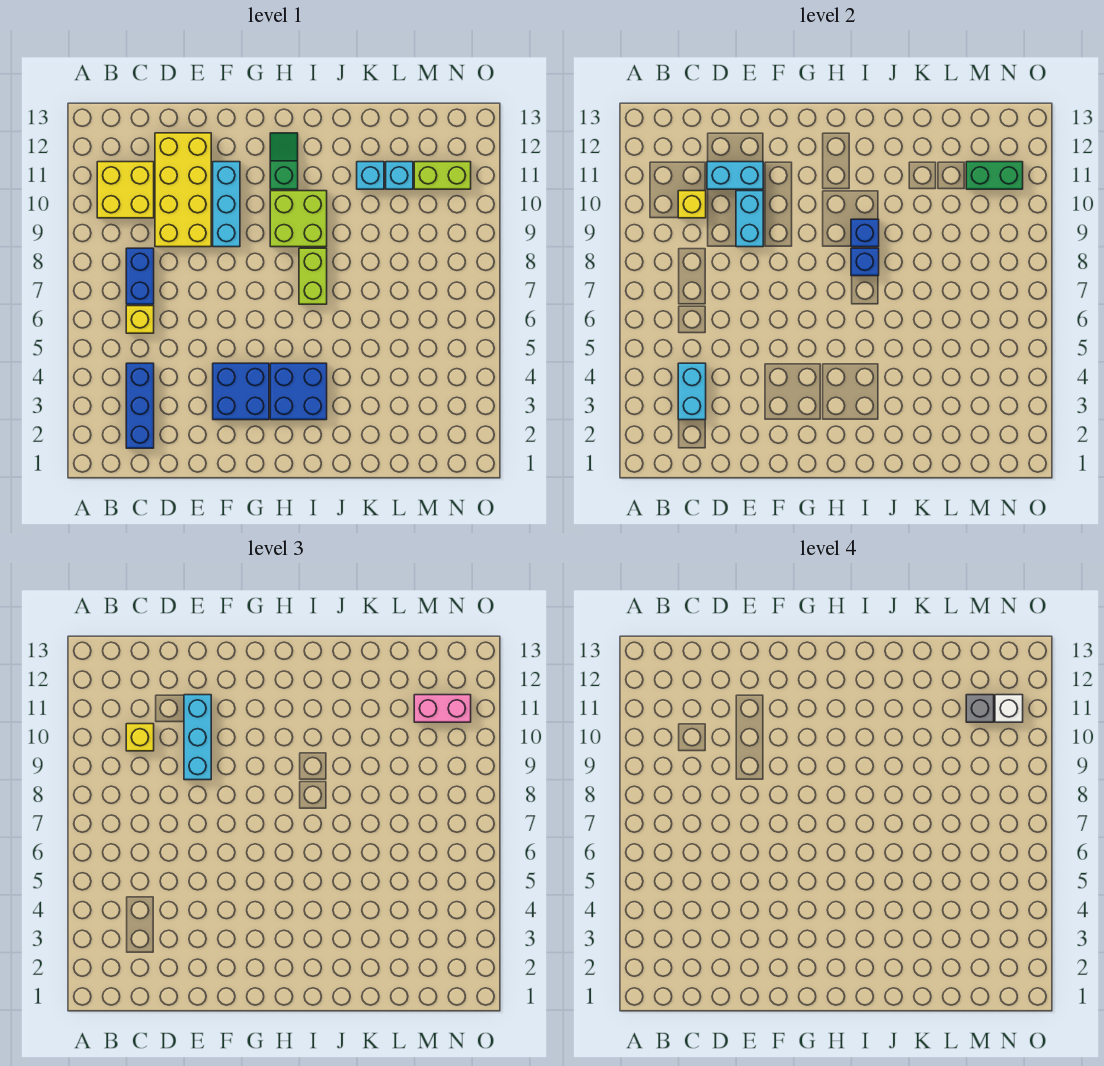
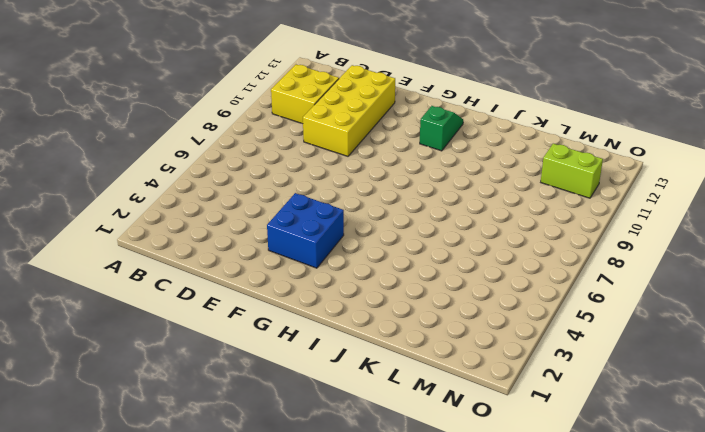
none -> blue 1x3 brick [126,363,154,448]
none -> yellow 1x1 brick [126,306,154,333]
none -> blue 1x2 brick [126,248,154,304]

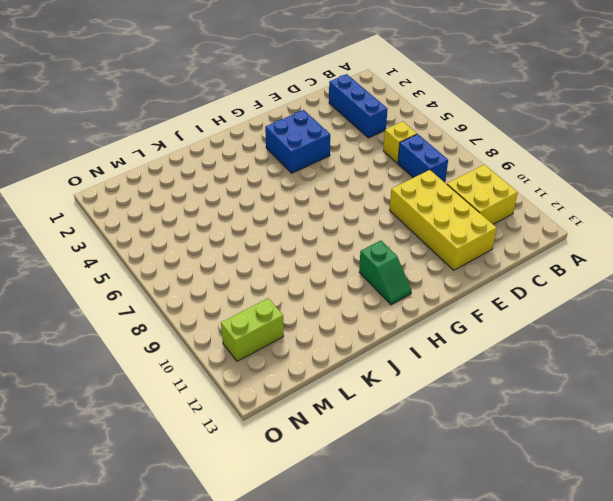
none -> cyan 1x3 brick [213,162,240,247]
none -> blue 2x2 brick [270,363,327,420]
none -> lime 2x2 brick [270,191,327,247]

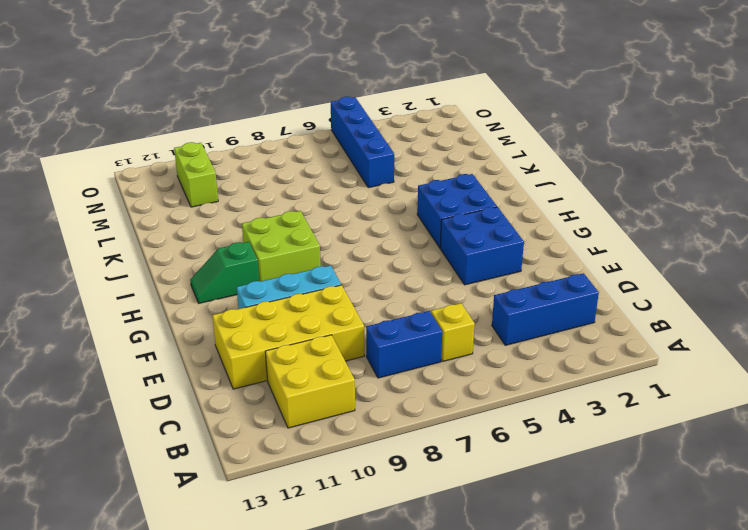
blue 1x4 brick [331,97,394,188] -> none
none -> lime 1x2 brick [299,248,327,304]
none -> cyan 1x1 brick [357,162,384,189]
none -> cyan 1x1 brick [386,162,413,189]

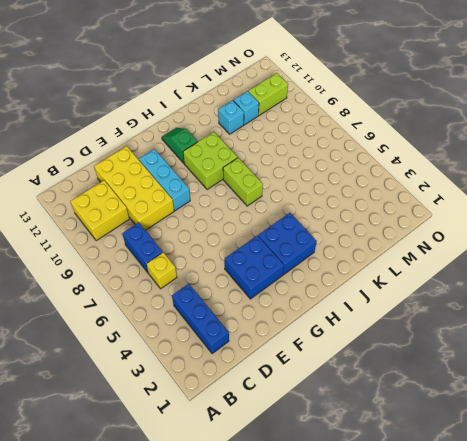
none -> cyan 1x2 brick [678,363,706,420]
none -> yellow 1x1 brick [678,191,706,218]
none -> cyan 1x2 brick [707,162,763,189]

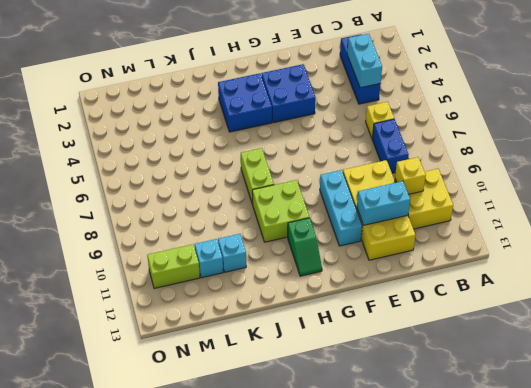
none -> cyan 1x2 brick [736,191,763,247]
none -> blue 1x1 brick [851,248,879,276]
none -> blue 1x1 brick [851,219,879,247]

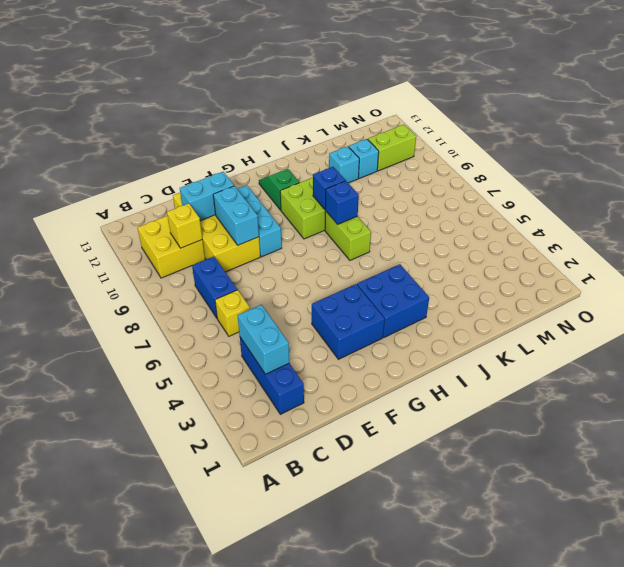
none -> green 1x2 brick [966,162,1023,189]
none -> yellow 1x1 brick [126,724,154,751]
none -> cyan 1x3 brick [184,695,211,780]

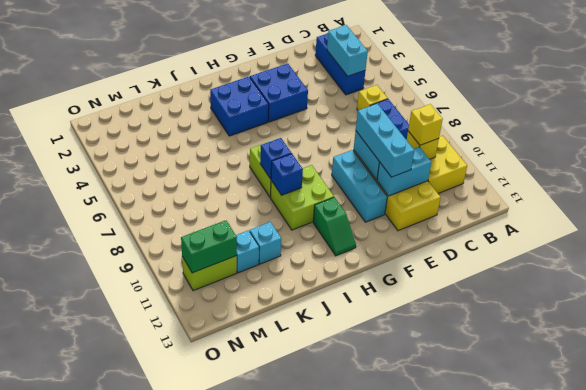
none -> pink 1x2 brick [414,695,471,722]
none -> grey 1x1 brick [966,695,994,722]
none -> white 1x1 brick [995,695,1023,722]

